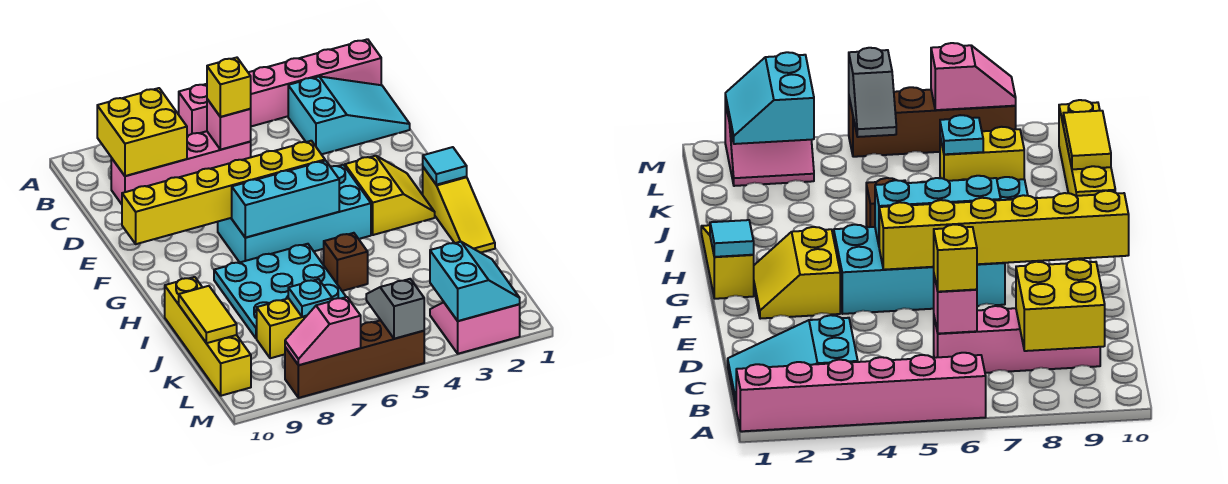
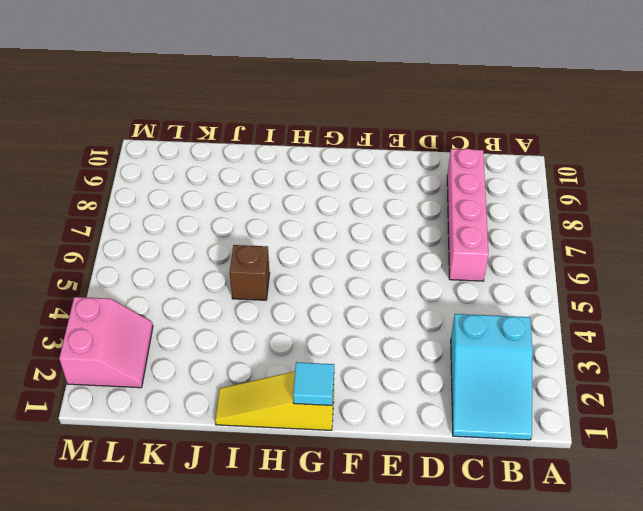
none -> pink 1x6 brick [179,39,381,137]
none -> yellow 2x2 slope [345,156,435,235]
none -> cyan 2x4 brick [218,165,371,262]

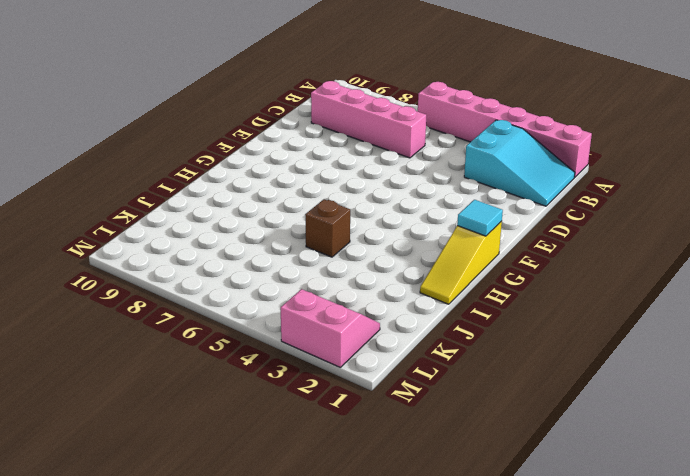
none -> yellow 2x2 slope [345,156,435,235]
none -> cyan 2x4 brick [218,165,371,262]
none -> cyan 3x3 plate [214,244,346,339]

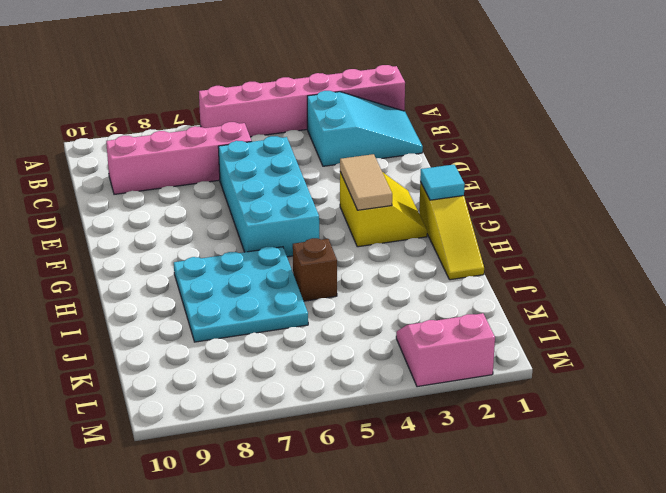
cyan 2x4 brick [218,136,319,257] -> cyan 2x4 brick turned to [218,165,371,262]
tan 1x2 tile [340,154,392,210] -> none
none -> yellow 1x4 brick [165,277,251,396]
none -> yellow 1x2 brick [257,298,306,358]
none -> brown 1x4 brick [285,320,424,398]

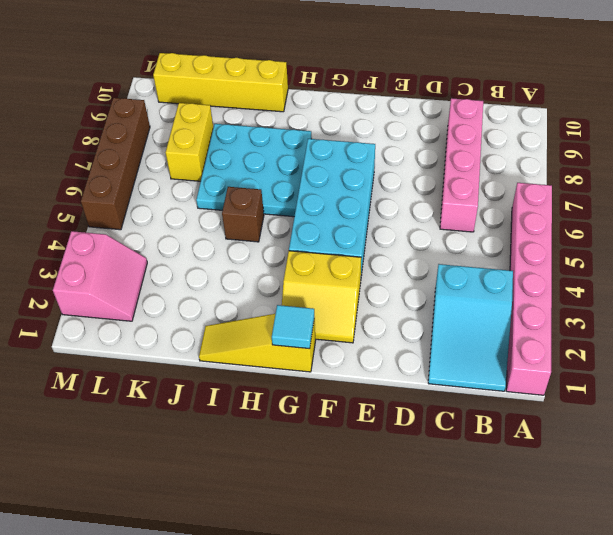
none -> yellow 2x2 brick [97,88,187,176]
none -> pink 1x1 brick [207,99,251,150]
none -> yellow 1x6 brick [122,141,325,244]

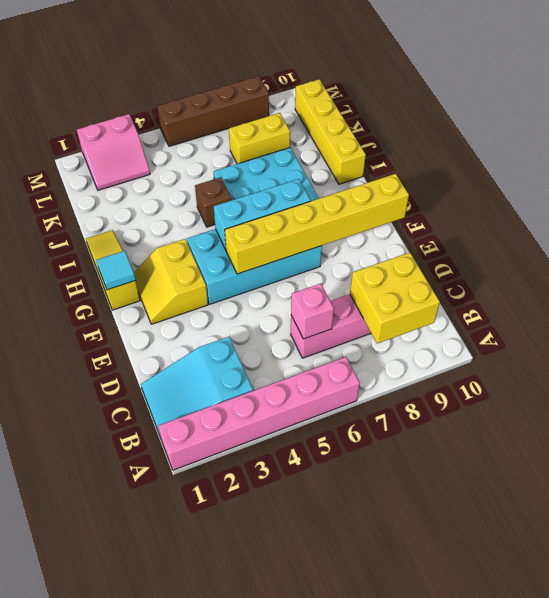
none -> yellow 1x2 tile [179,286,237,343]
none -> cyan 1x1 plate [288,279,332,317]
none -> cyan 2x2 slope [430,242,520,321]

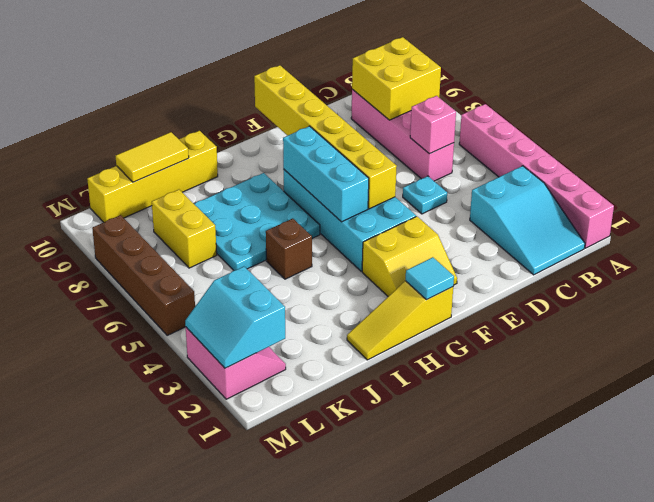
cyan 1x1 plate [403,176,447,214] -> cyan 1x1 plate moved to [288,279,332,317]
cyan 2x2 slope [185,267,285,368] -> cyan 2x2 slope turned to [430,242,520,321]
none -> grey 1x2 slope [366,279,424,339]
none -> pink 1x2 slope [285,297,361,365]
none -> yellow 1x1 brick [207,58,251,117]

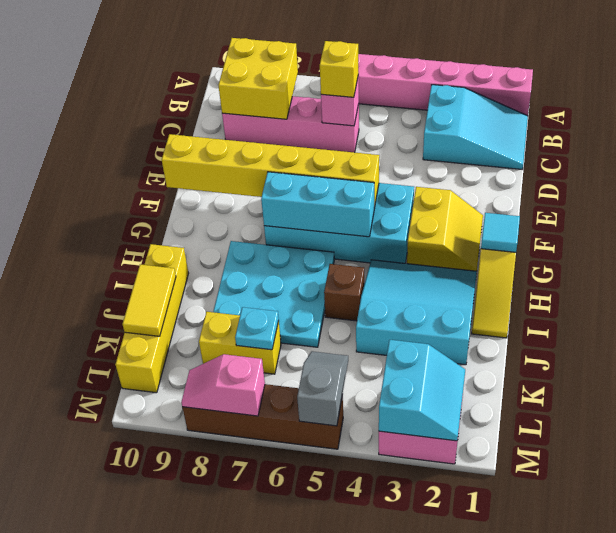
cyan 3x3 slope [356,260,477,365] -> none

